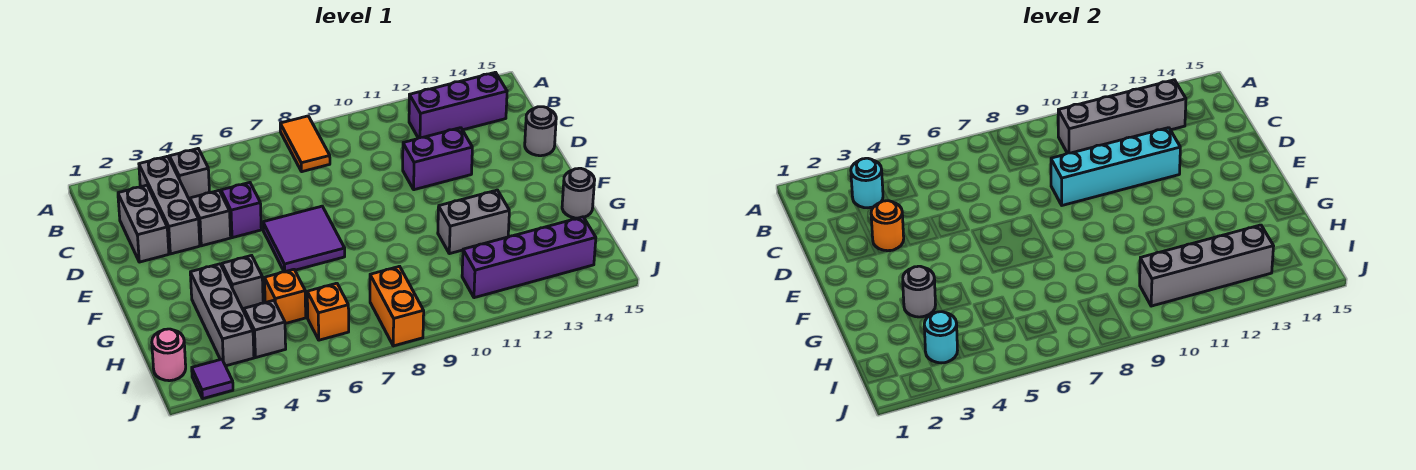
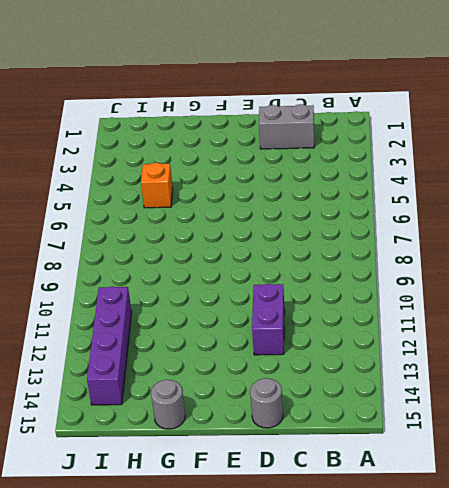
none -> orange 1x2 tile [280,116,330,172]
none -> grey 1x3 brick [139,156,200,254]
none -> grey 1x1 brick [170,149,209,200]

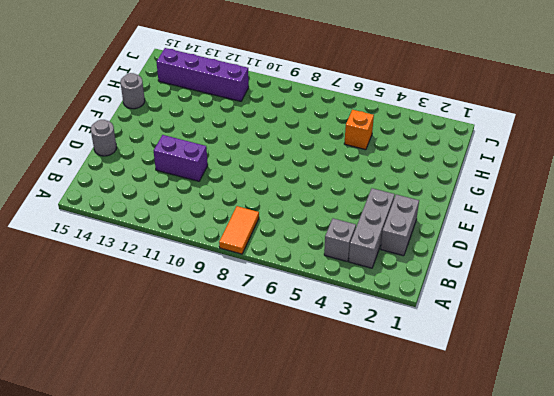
none -> purple 1x3 brick [409,72,507,138]
none -> grey 1x1 brick [190,191,231,246]
none -> purple 1x1 brick [221,183,261,238]

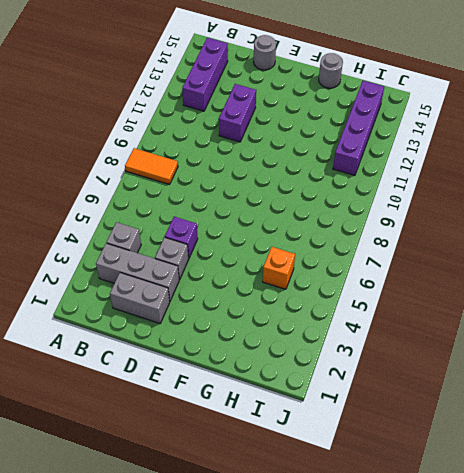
none -> purple 2x2 tile [263,206,345,272]
none -> grey 1x3 brick [190,264,254,366]
none -> grey 1x1 brick [222,255,263,309]

